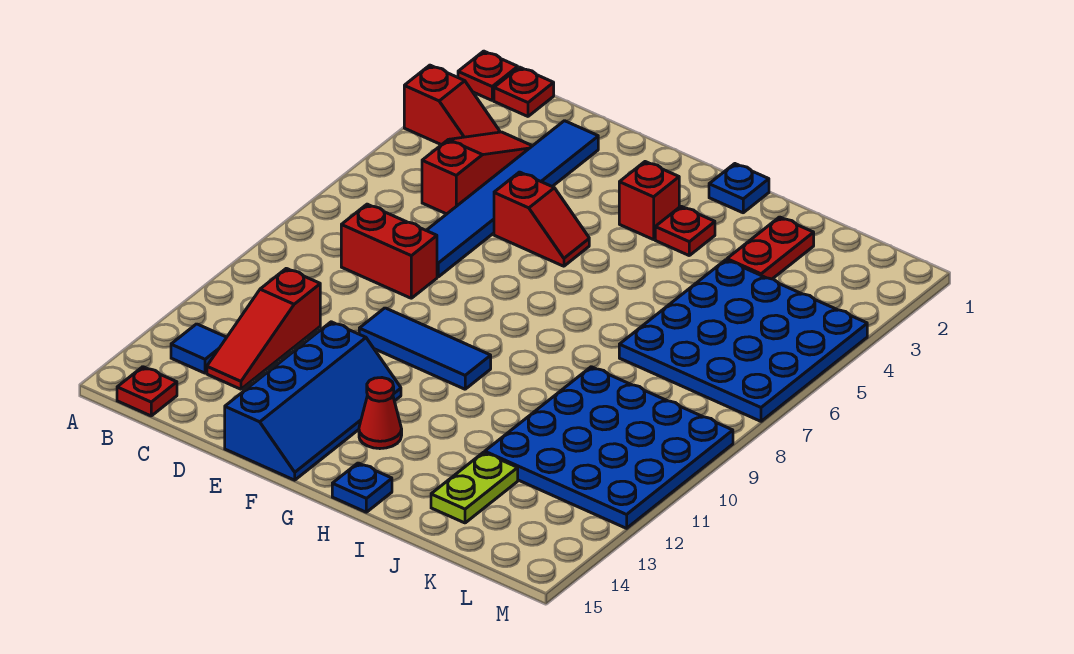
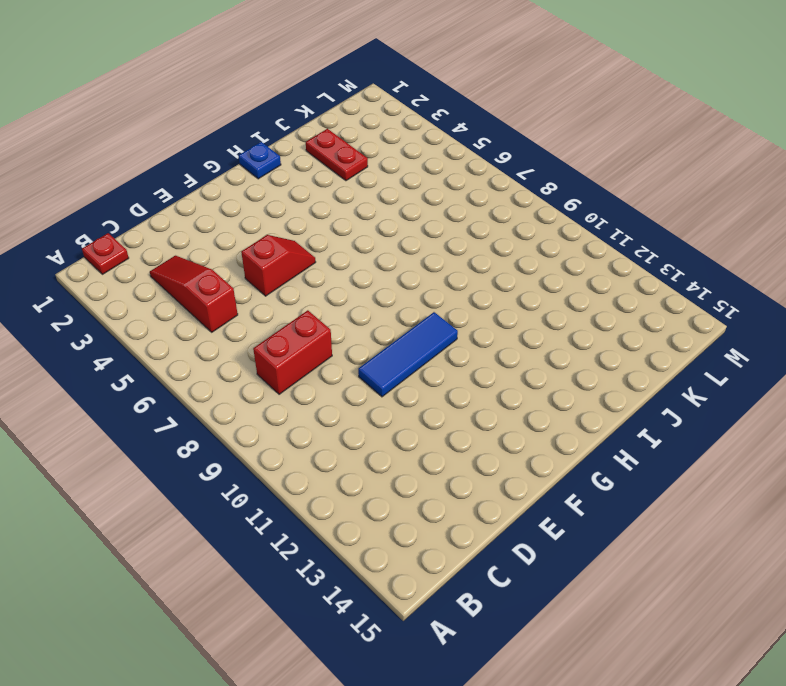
none -> red 1x1 plate [458,51,518,100]
none -> red 1x2 slope [404,65,500,145]
none -> blue 1x1 tile [171,324,227,373]

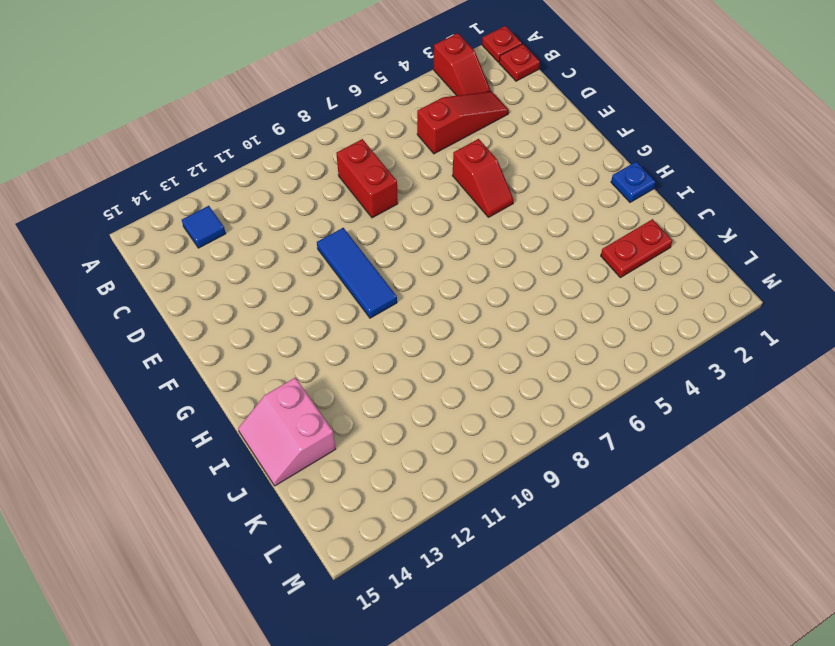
pink 2x2 slope [238,378,336,486] -> lime 1x2 plate [431,452,518,523]
none -> red 1x1 plate [117,367,177,416]
none -> red 1x3 slope [207,268,320,389]
none -> blue 1x6 tile [426,121,598,277]

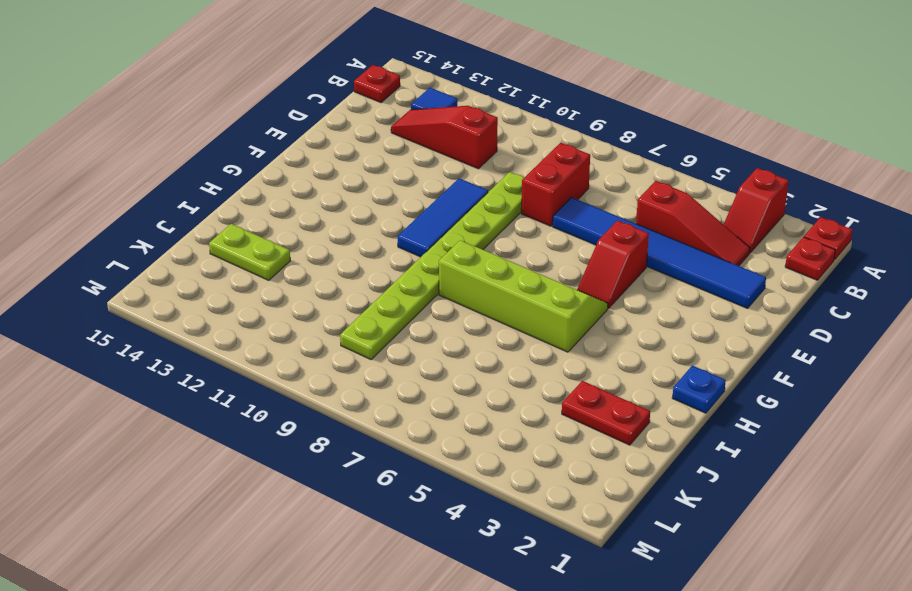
lime 1x8 plate [340,172,524,359] -> blue 4x4 plate [485,367,733,528]
lime 2x4 slope [439,241,608,352] -> none
none -> blue 2x4 slope [225,322,401,480]
none -> red 1x1 brick [619,162,679,240]
none -> red 1x1 cone [359,378,402,449]

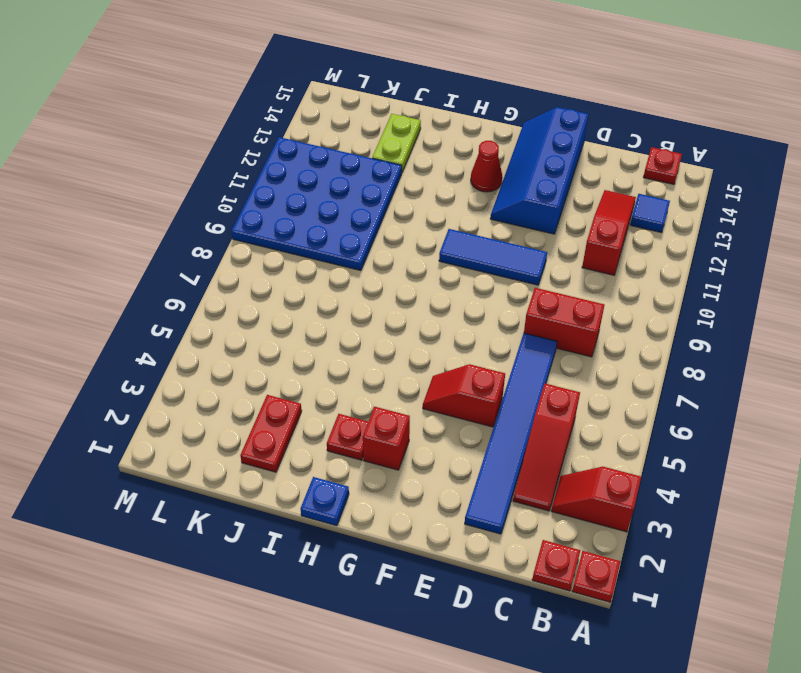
none -> blue 1x1 plate [332,463,392,512]
none -> blue 4x4 plate [619,260,867,421]

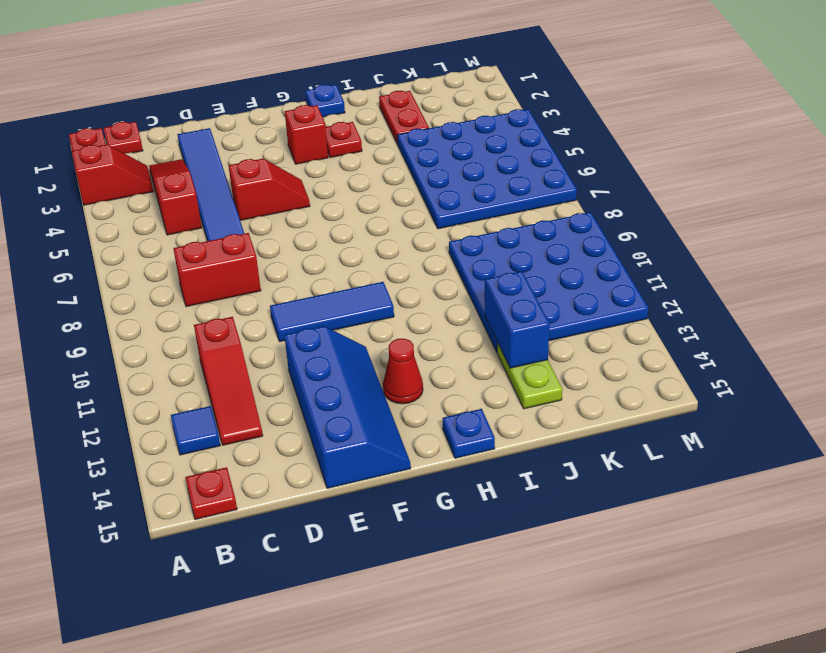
blue 1x2 brick [485,271,550,368] -> none

